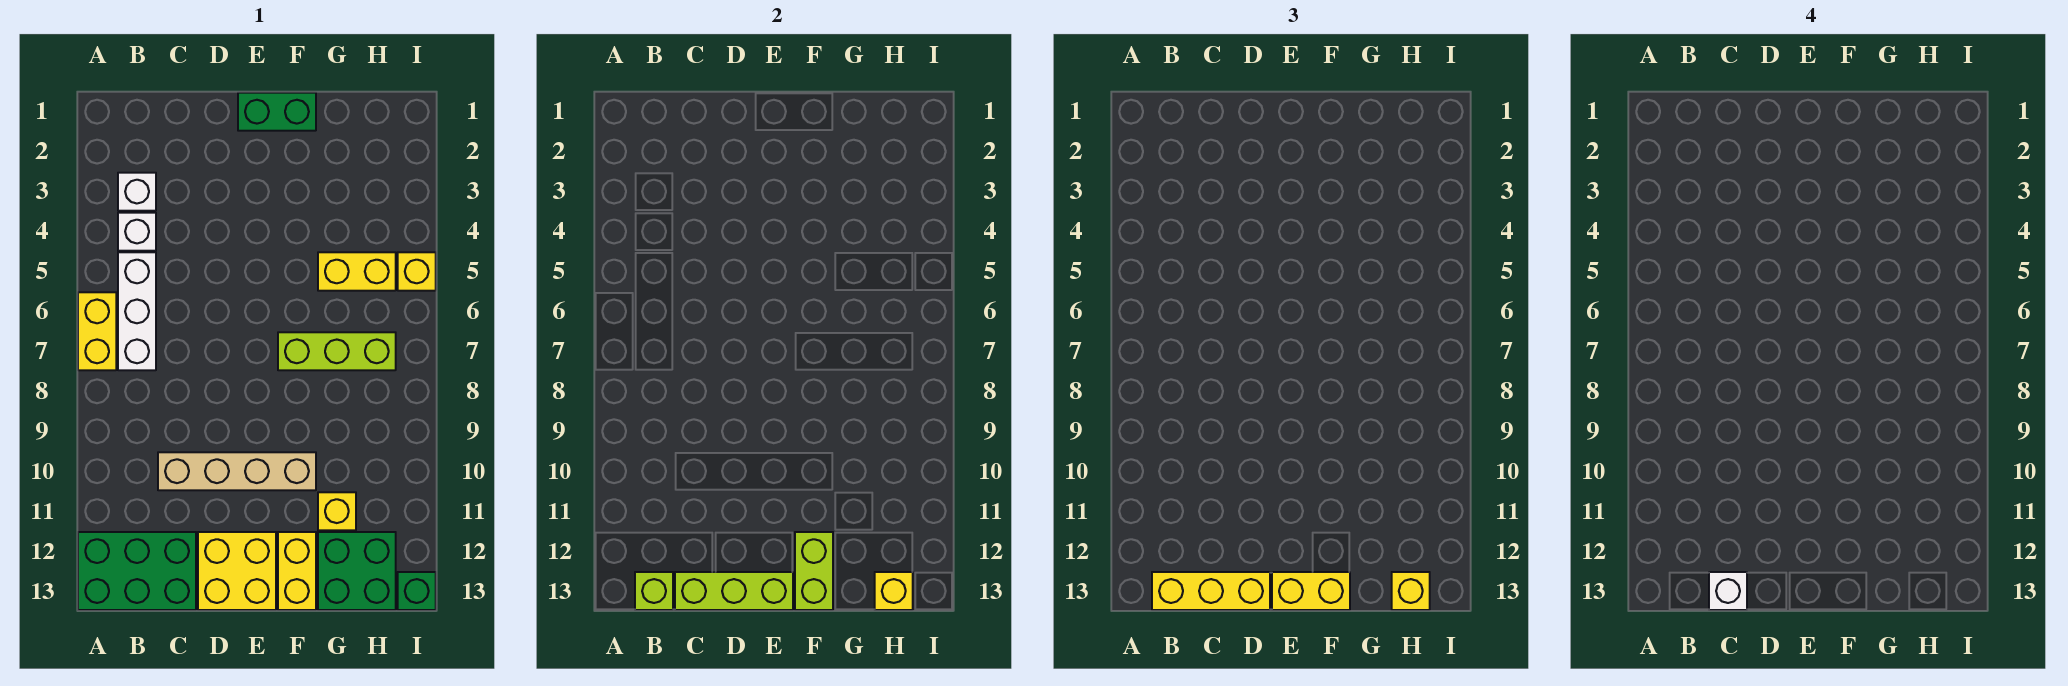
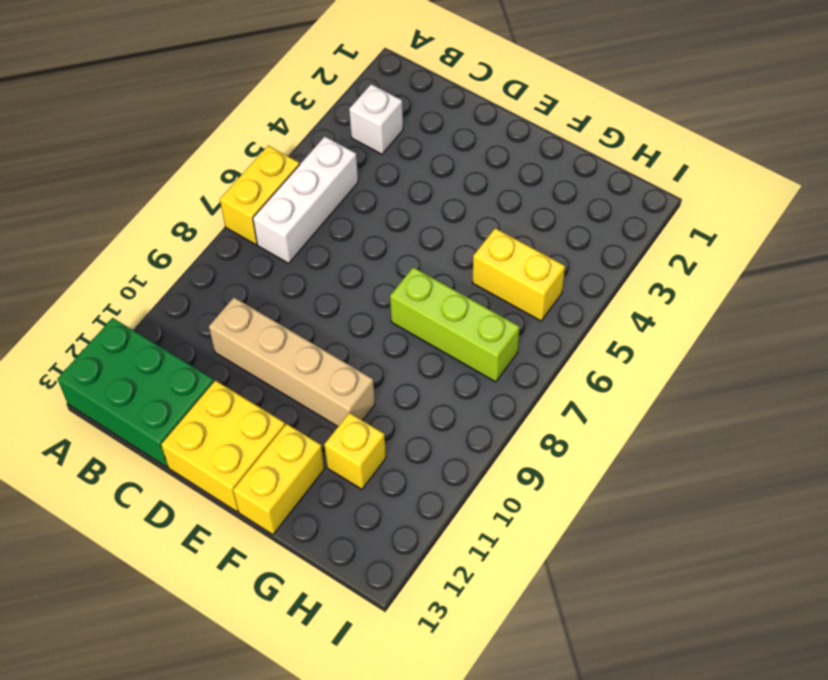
none -> white 1x1 brick [118,213,156,251]
none -> green 1x2 brick [238,93,316,131]
none -> green 2x2 brick [318,532,396,610]

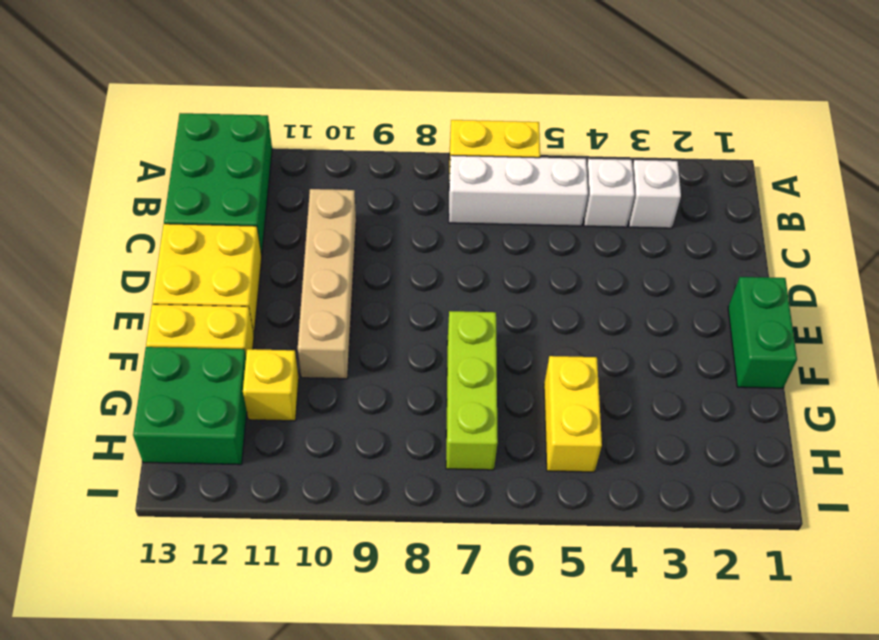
none -> yellow 1x1 brick [398,252,436,291]
none -> green 1x1 brick [398,572,436,610]
none -> lime 1x1 brick [635,572,673,610]

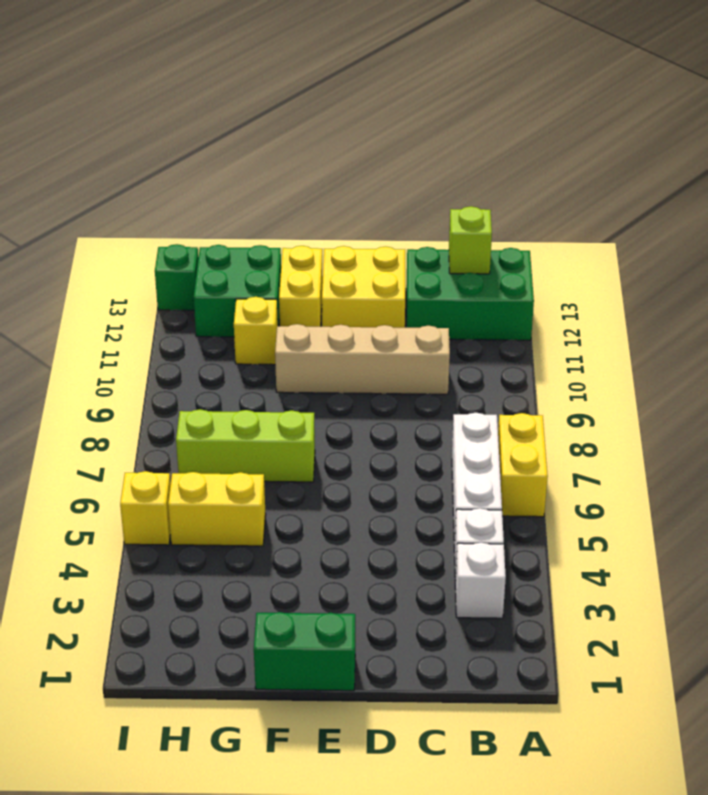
none -> lime 1x3 brick [675,572,793,610]
none -> lime 1x2 brick [795,532,833,610]
none -> yellow 1x1 brick [875,572,913,610]

